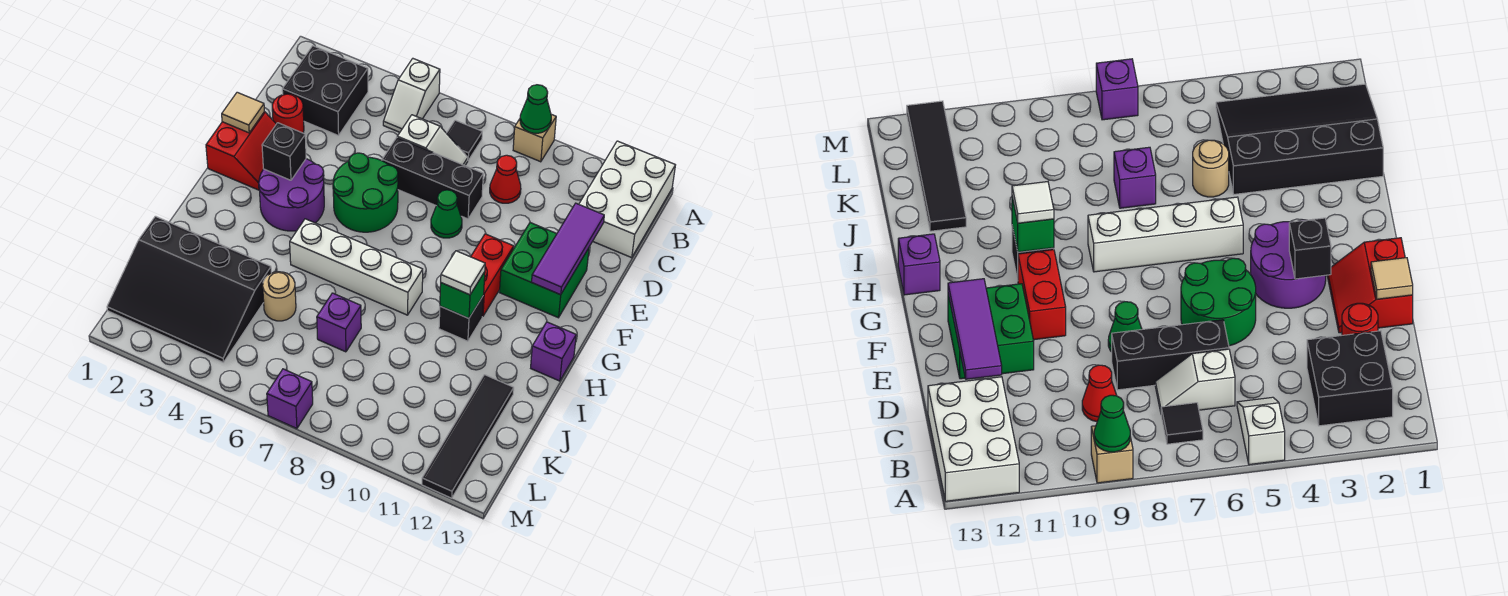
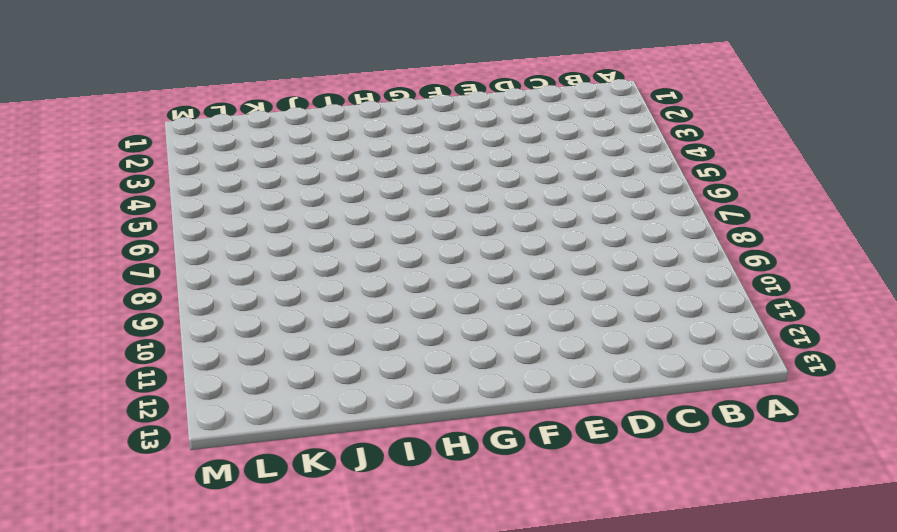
none -> white 1x2 slope [383,59,440,132]
none -> tan 1x1 brick [513,114,556,162]
none -> white 2x3 brick [579,141,675,258]

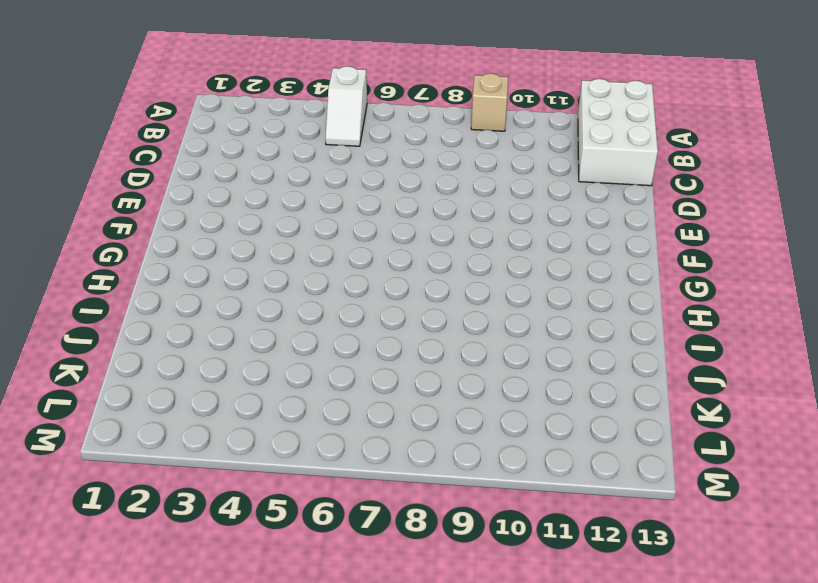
none -> black 2x2 brick [282,46,368,136]
none -> black 1x1 tile [447,120,482,160]
none -> white 1x2 slope [397,115,468,165]

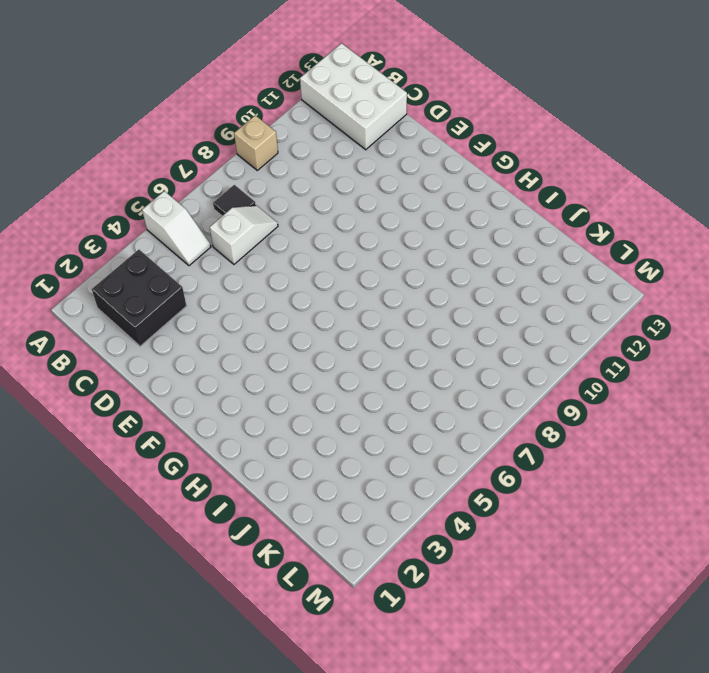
none -> red 1x1 cone [490,155,521,203]
none -> red 1x1 round brick [272,94,304,133]
none -> black 1x3 brick [382,138,483,219]

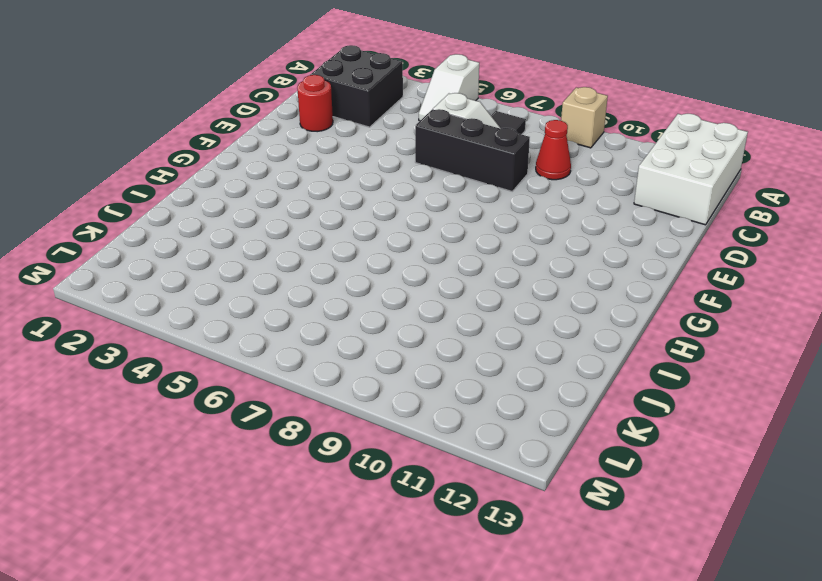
none -> red 2x2 slope [206,112,276,190]
none -> green 2x2 round brick [333,153,398,232]
none -> green 1x1 cone [431,190,462,238]

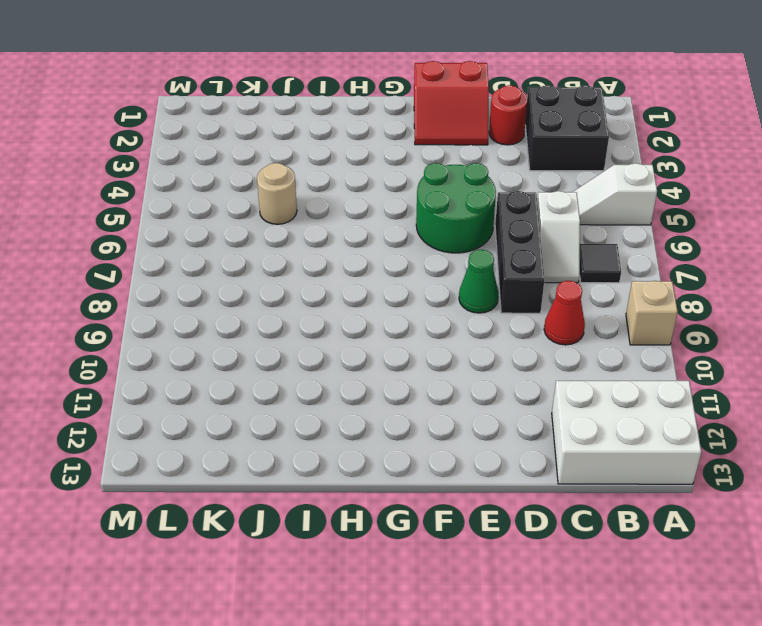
none -> green 2x2 brick [500,223,589,318]
none -> purple 2x2 round brick [259,159,324,231]
none -> red 1x2 brick [471,234,514,316]

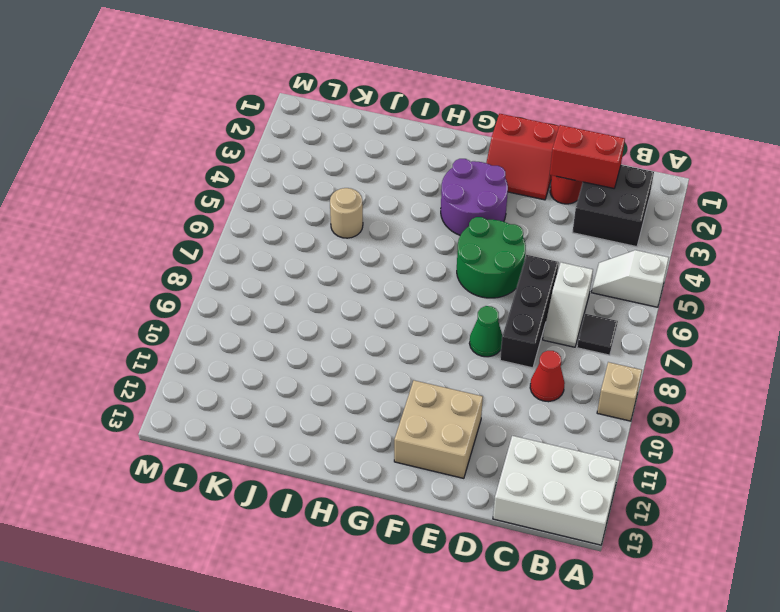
red 1x2 brick [550,125,625,188] -> red 1x2 brick moved to [471,234,514,316]
tan 2x2 brick [394,380,483,478] -> green 2x2 brick [500,223,589,318]
none -> white 1x4 brick [290,219,423,315]
none -> black 1x1 brick [439,295,484,341]
none -> purple 1x1 brick [531,322,576,381]

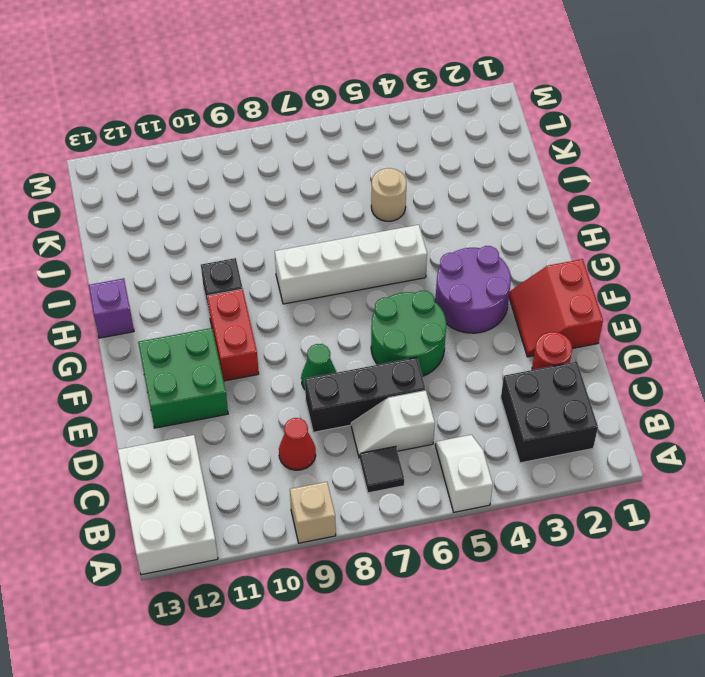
none -> black 3x4 slope [107,216,271,362]
none -> purple 1x1 brick [317,293,361,352]
none -> black 1x4 tile [422,375,514,498]

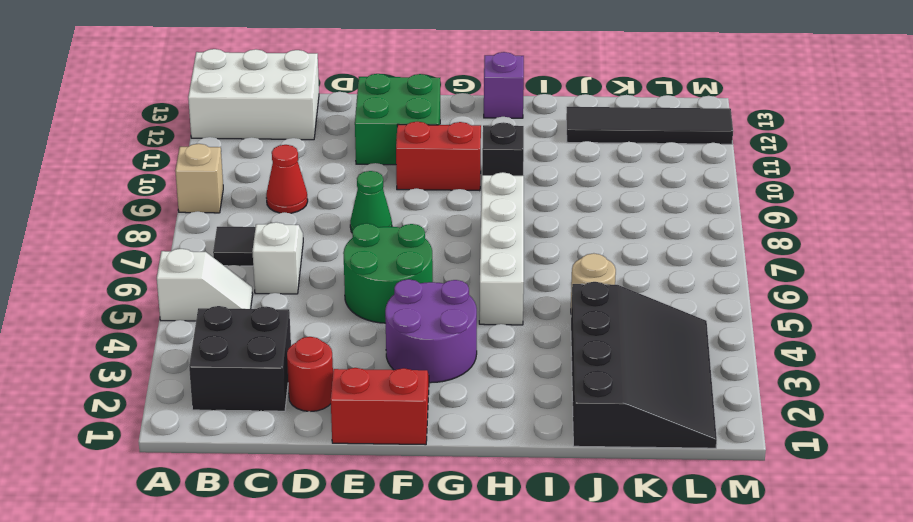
none -> black 1x3 brick [382,138,483,219]
none -> purple 1x1 brick [317,293,361,352]
none -> purple 1x1 brick [267,369,313,429]

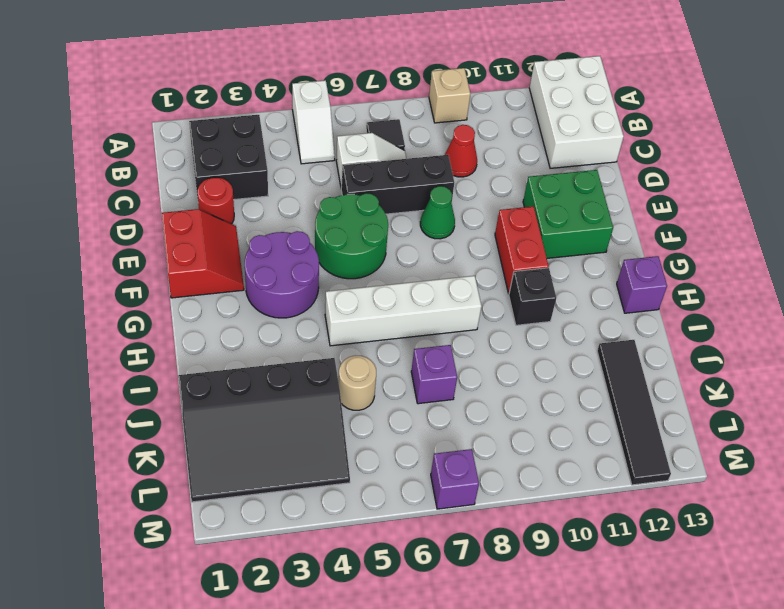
none -> green 1x1 cone [520,85,551,133]
none -> purple 1x3 tile [532,203,604,295]
none -> tan 1x1 tile [222,92,264,133]

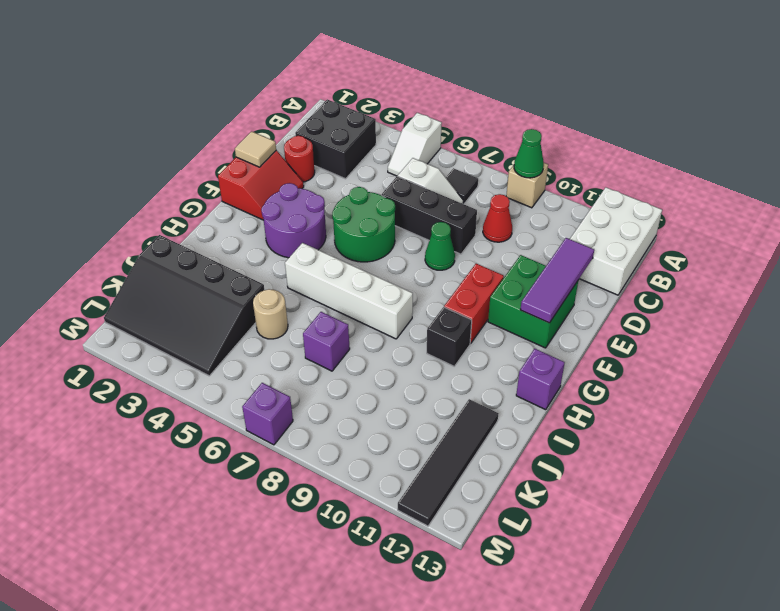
none -> black 1x1 brick [262,123,306,180]
none -> green 1x1 brick [440,272,485,318]
none -> white 1x1 tile [441,251,485,295]

